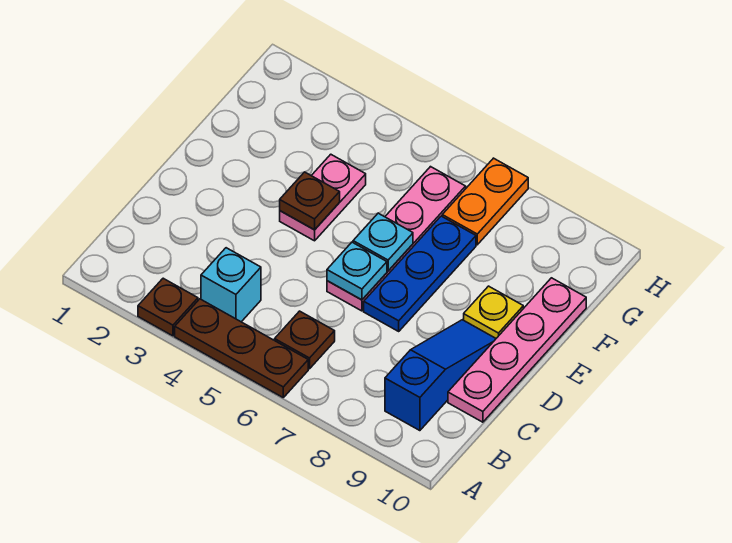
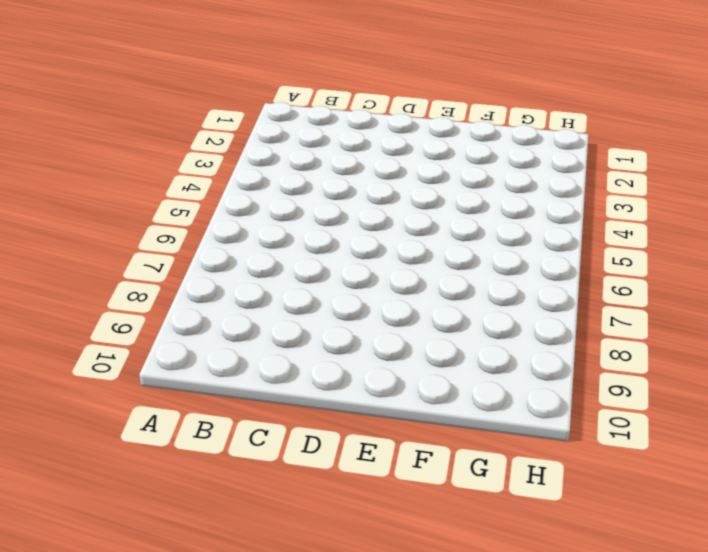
none -> brown 1x1 plate [138,278,198,336]
none -> brown 1x3 plate [175,299,308,397]
none -> cyan 1x1 brick [201,248,261,322]

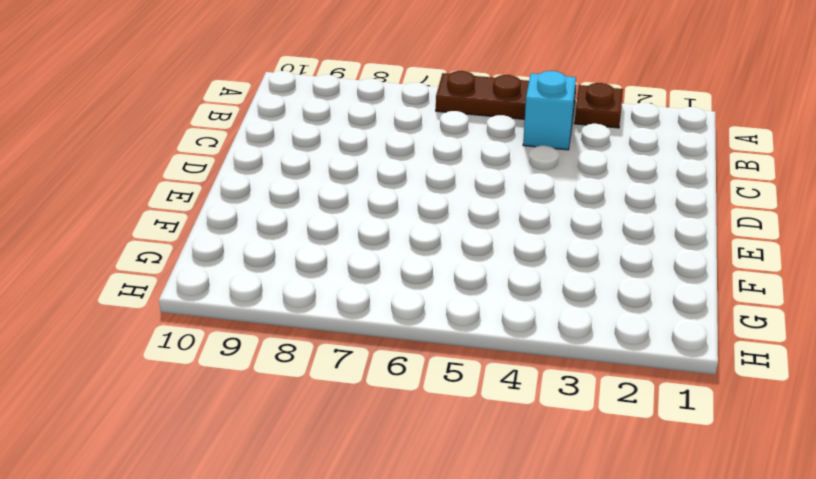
none -> brown 1x1 plate [275,311,335,369]
none -> blue 1x3 slope [385,320,496,431]
none -> pink 1x4 plate [448,278,586,422]

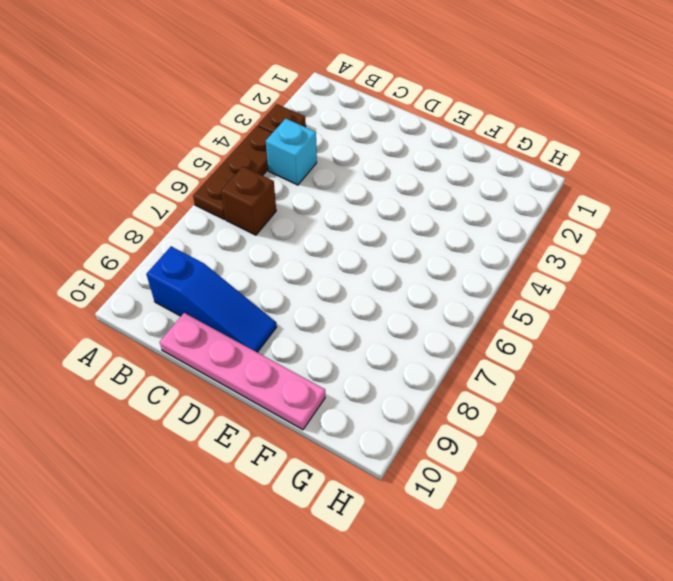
brown 1x1 brick [221,167,276,235] -> brown 1x1 plate [275,311,335,369]
none -> pink 1x4 plate [327,167,466,311]
none -> blue 1x3 plate [364,216,476,331]
none -> pink 1x2 plate [280,154,366,241]

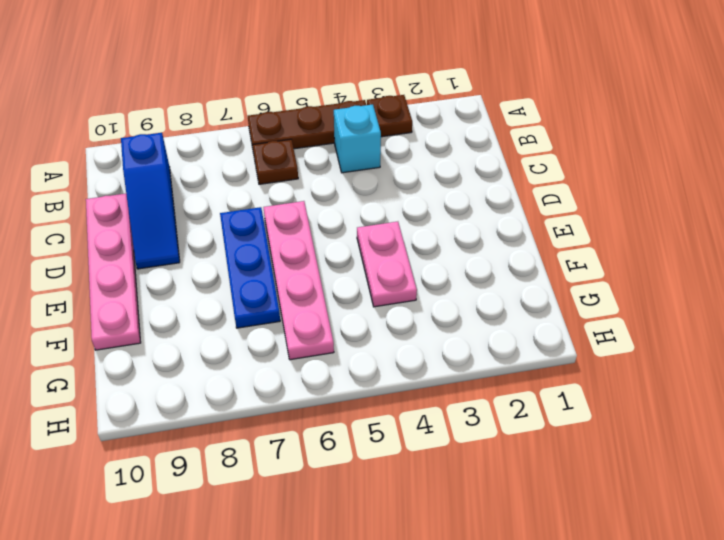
none -> yellow 1x1 plate [464,286,523,338]
none -> orange 1x2 plate [442,158,528,245]
none -> cyan 1x1 plate [327,242,387,300]

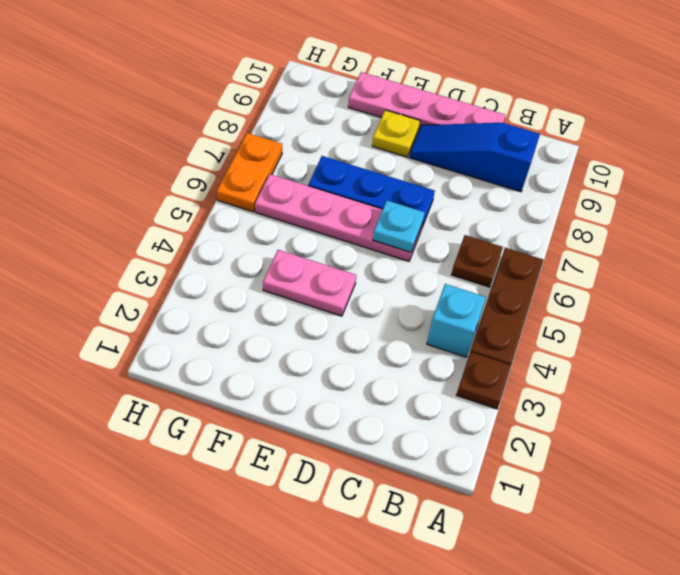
orange 1x2 plate [217,133,282,212] -> orange 1x2 plate turned to [442,158,528,245]
none -> brown 1x1 plate [280,172,340,230]
none -> cyan 1x1 plate [353,213,413,271]

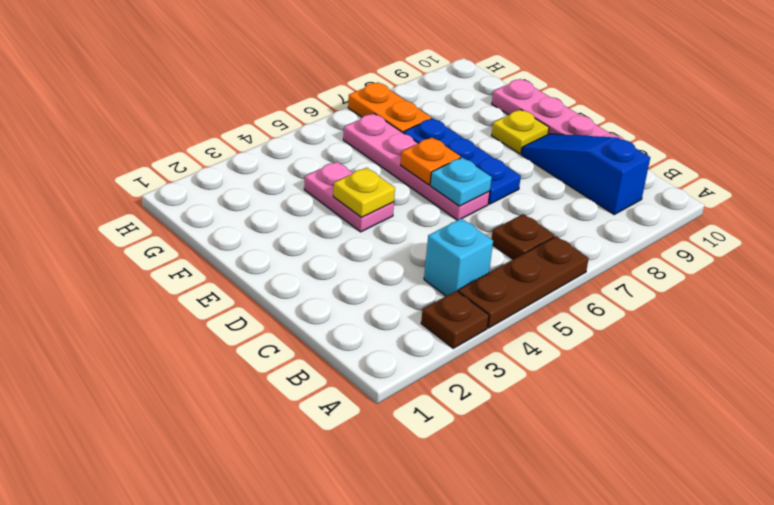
yellow 1x1 plate [333,168,395,217] -> brown 1x1 plate [280,172,340,230]
orange 1x1 plate [401,138,461,185] -> cyan 1x1 plate [353,213,413,271]

